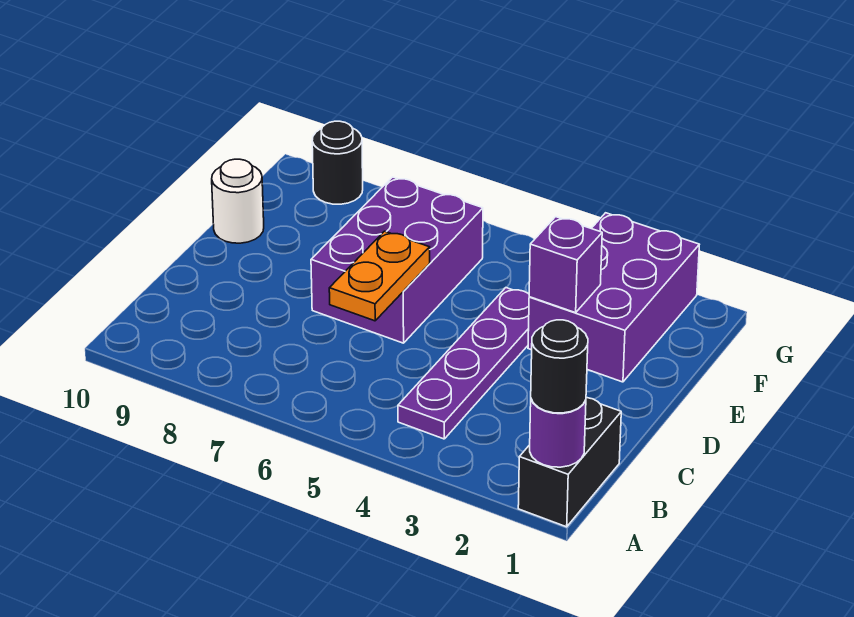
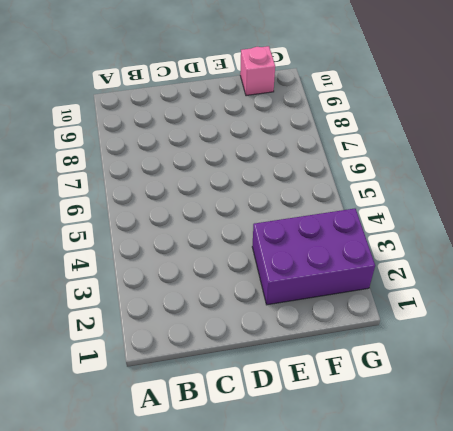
pink 1x1 brick [240,46,275,96] -> none
none -> black 1x2 brick [518,398,621,527]
none -> purple 1x4 plate [398,288,529,439]

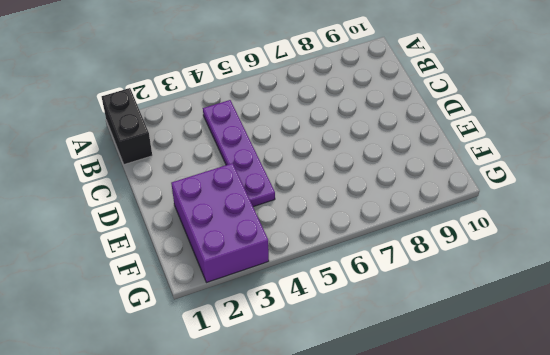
none -> purple 2x3 brick [311,177,483,343]
none -> white 1x1 round brick [212,159,264,243]

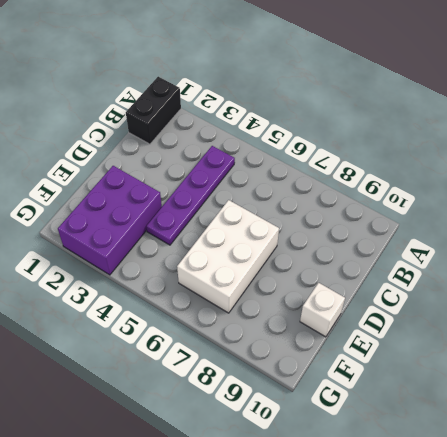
white 2x3 brick [177,200,279,313] -> purple 2x3 brick [311,177,483,343]
white 1x1 brick [300,283,345,337] -> white 1x1 round brick [212,159,264,243]
none -> black 1x1 round brick [312,121,363,204]
none -> purple 1x1 round brick [530,399,586,467]

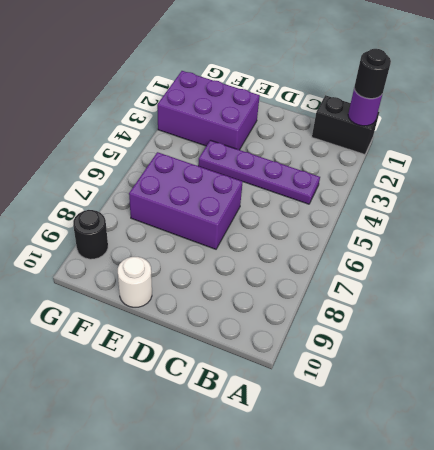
none -> orange 1x2 plate [329,231,430,321]
none -> purple 1x1 brick [529,217,602,313]

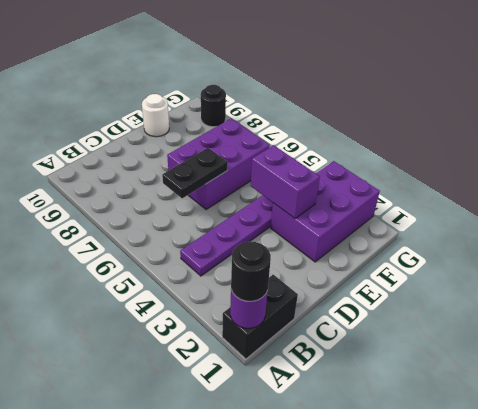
black 1x2 plate [162,148,228,198] -> orange 1x2 plate [329,231,430,321]
purple 1x2 brick [251,145,320,218] -> purple 1x1 brick [529,217,602,313]

